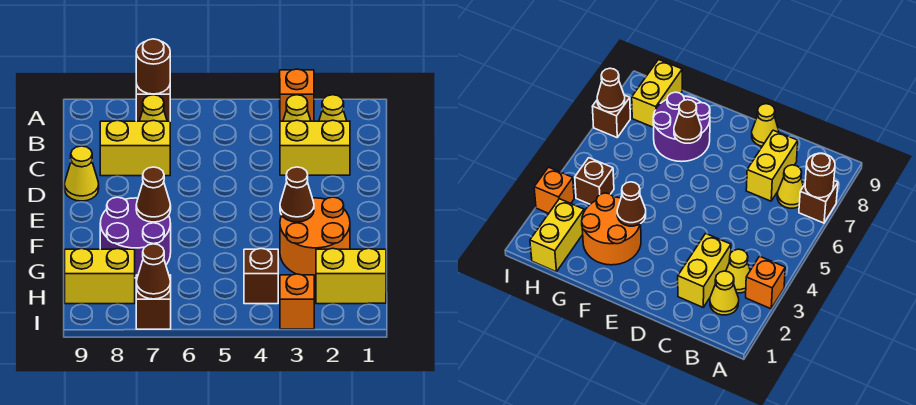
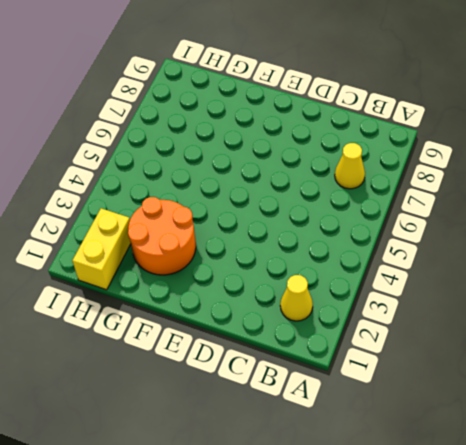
none -> orange 1x1 brick [280,69,314,121]
none -> brown 1x1 brick [136,83,170,121]
none -> yellow 1x1 cone [283,95,311,121]

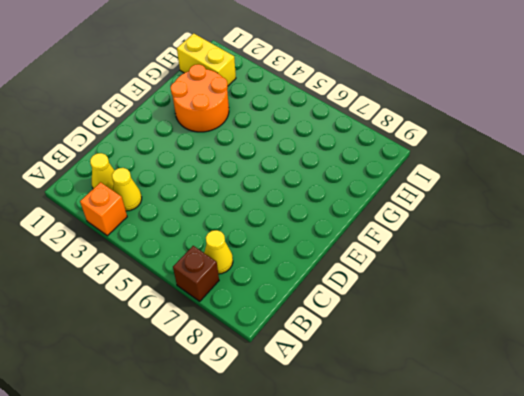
none -> yellow 1x2 brick [280,120,350,175]
none -> yellow 1x2 brick [100,120,170,176]
none -> yellow 1x1 cone [64,146,99,201]

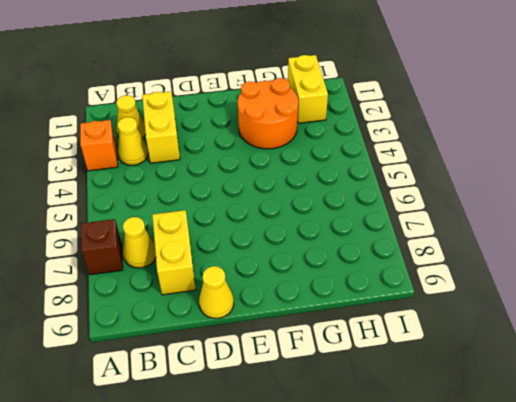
none -> purple 2x2 round brick [100,197,171,278]
none -> brown 1x1 brick [244,249,278,304]
none -> yellow 1x2 brick [65,249,135,304]

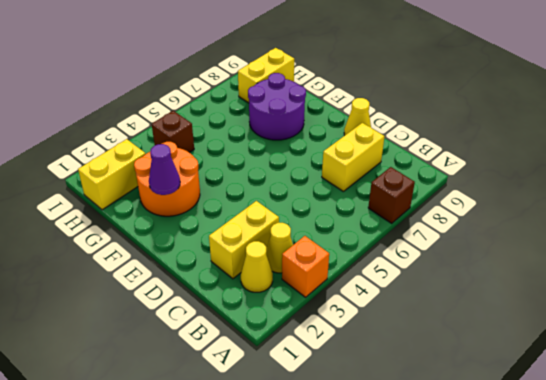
purple 1x1 cone [149,144,180,195] -> none
none -> yellow 1x1 cone [140,95,167,121]
none -> orange 1x1 brick [280,274,314,329]
none -> brown 1x1 brick [136,275,171,329]

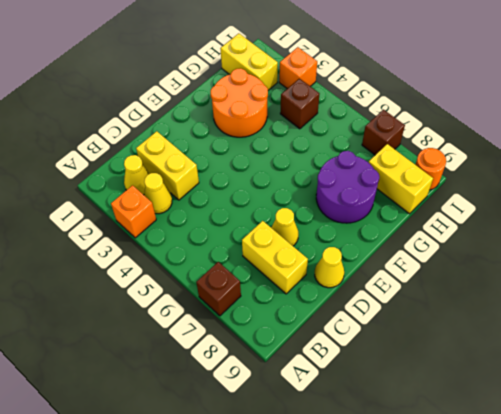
yellow 1x1 cone [271,208,298,246] -> yellow 1x1 cone moved to [140,95,167,121]
orange 1x1 round brick [415,148,446,190] -> none
none -> brown 1x1 round brick [136,39,170,94]
none -> brown 1x1 cone [280,167,314,222]
none -> brown 1x1 cone [136,167,171,222]

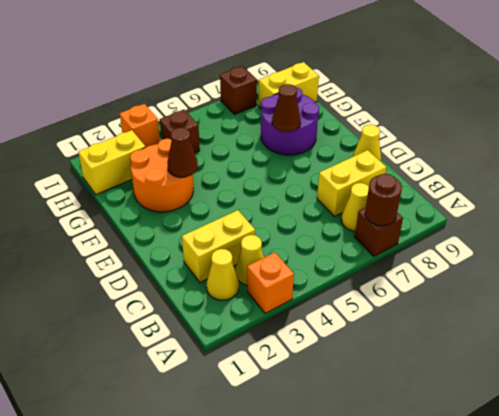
none -> brown 1x1 cone [136,244,171,299]

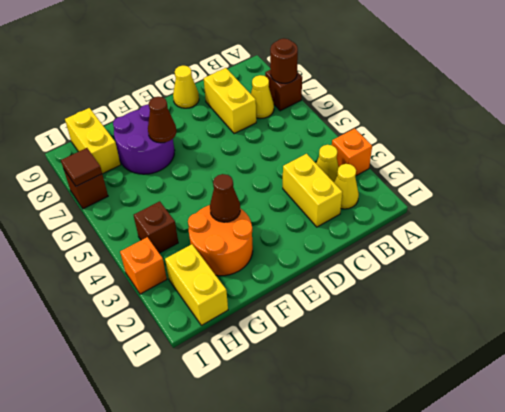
brown 1x1 tile [61,148,102,186] -> brown 1x1 cone [136,244,171,299]

